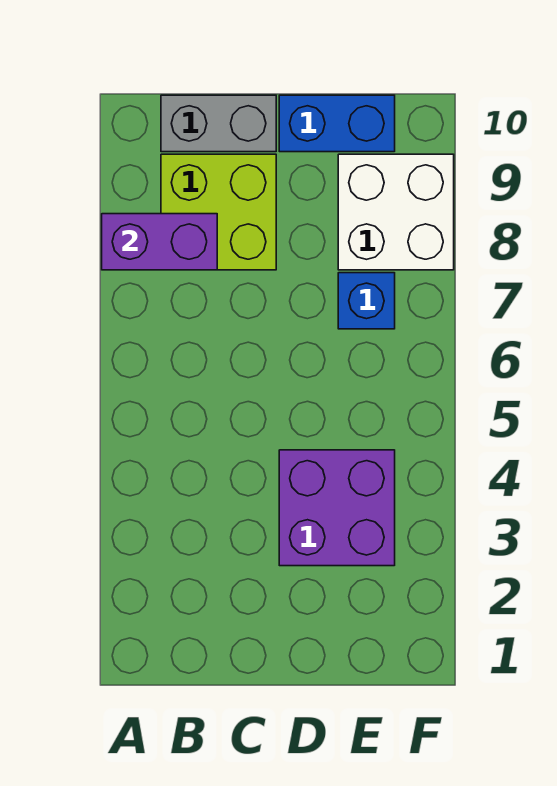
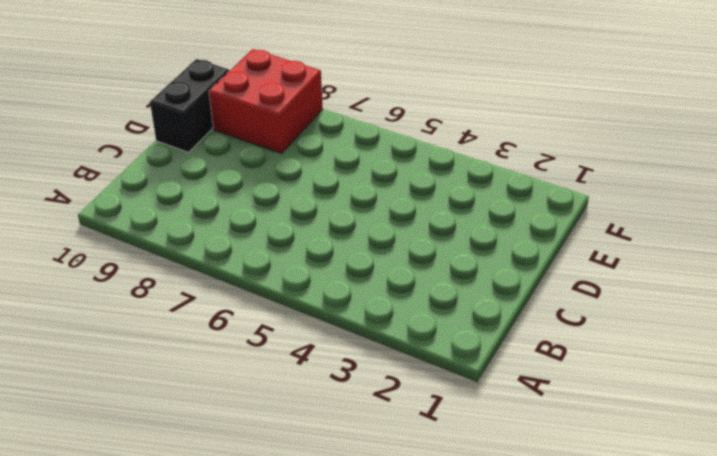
black 1x2 brick [150,59,229,152] -> blue 1x2 brick [279,95,395,152]
red 2x2 brick [209,49,323,154] -> white 2x2 brick [338,154,454,270]
none -> lime 2x2 brick [161,154,276,270]
none -> grey 1x2 brick [161,95,276,152]

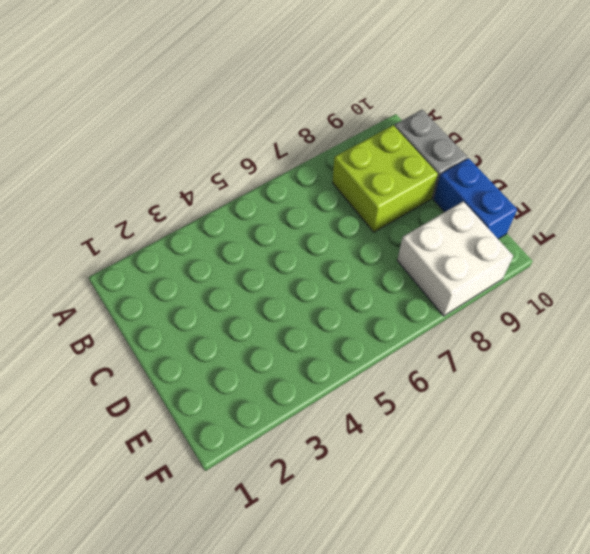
none -> purple 2x2 brick [279,450,395,566]
none -> blue 1x1 brick [338,273,395,329]

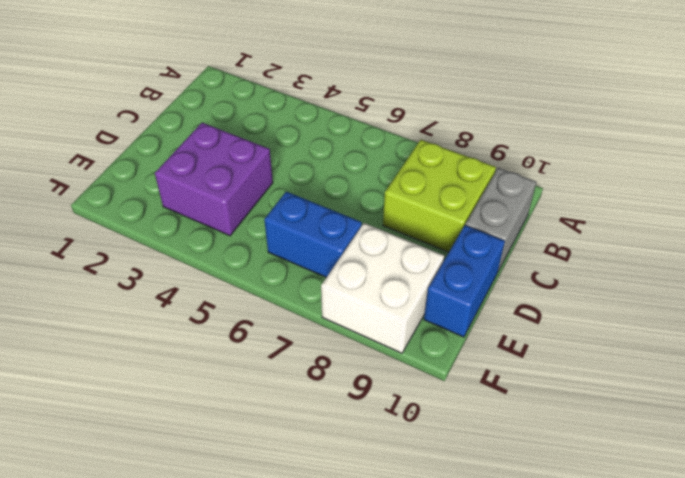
blue 1x2 brick [264,192,362,277] -> blue 1x1 brick [338,273,395,329]
none -> purple 1x2 brick [102,214,217,270]

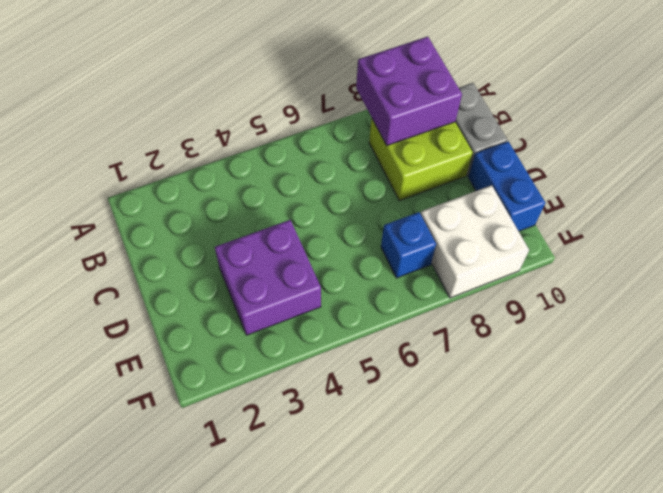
purple 2x2 brick [356,37,462,146] -> purple 1x2 brick [102,214,217,270]

